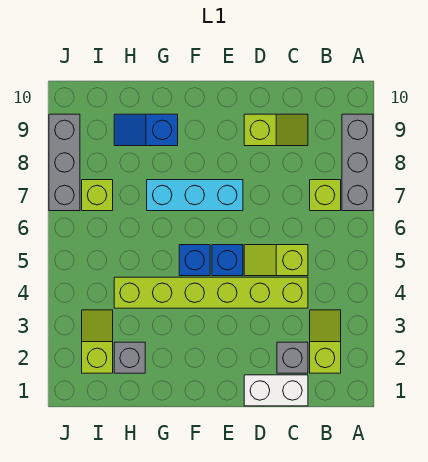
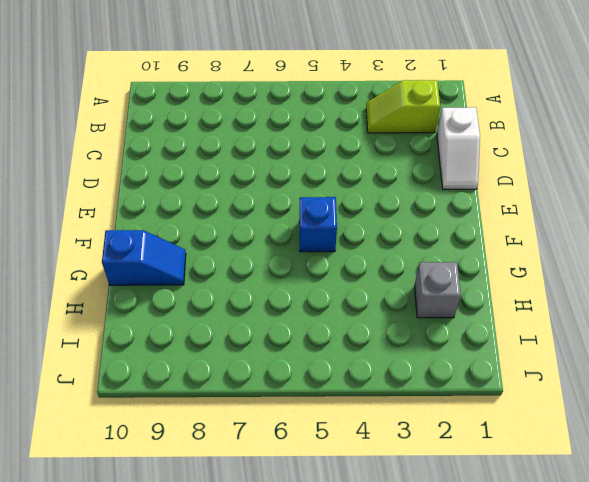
white 1x2 slope [437,107,480,189] -> white 1x2 brick [244,375,308,406]
blue 1x2 slope [102,230,186,285] -> blue 1x2 slope turned to [114,114,178,146]
none -> grey 1x3 brick [342,114,373,211]
none -> lime 1x1 brick [310,180,341,211]
none -> grey 1x1 brick [277,342,308,373]

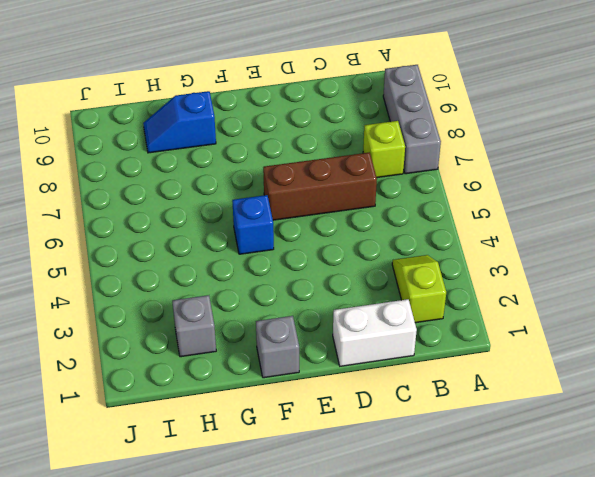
brown 1x3 brick [263,152,377,220] -> none
grey 1x1 brick [256,316,299,378] -> grey 1x1 brick moved to [277,342,308,373]
none -> lime 1x6 brick [114,277,308,308]
none -> lime 1x2 slope [244,245,308,276]
none -> lime 1x2 slope [244,114,308,146]

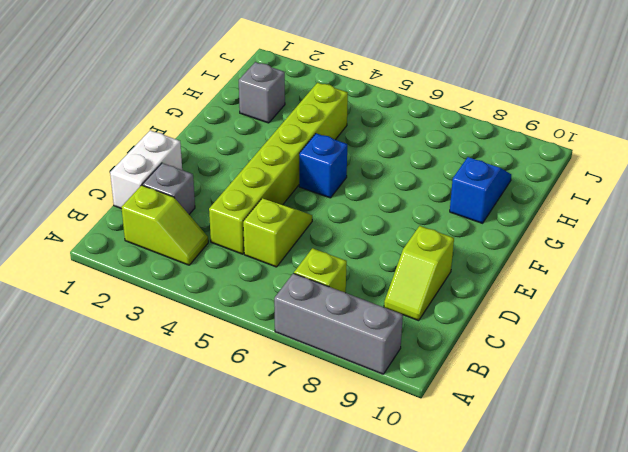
none -> blue 1x1 brick [212,245,243,276]
none -> cyan 1x3 brick [147,180,243,211]
none -> lime 1x2 slope [82,310,113,373]

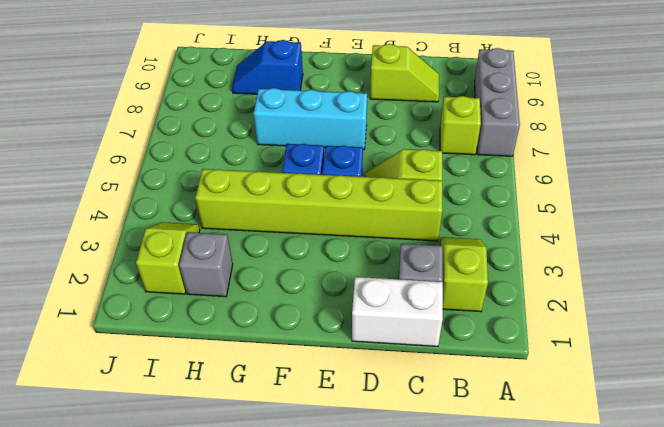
none -> lime 1x1 brick [82,180,113,211]
none -> grey 1x3 brick [49,114,80,211]

